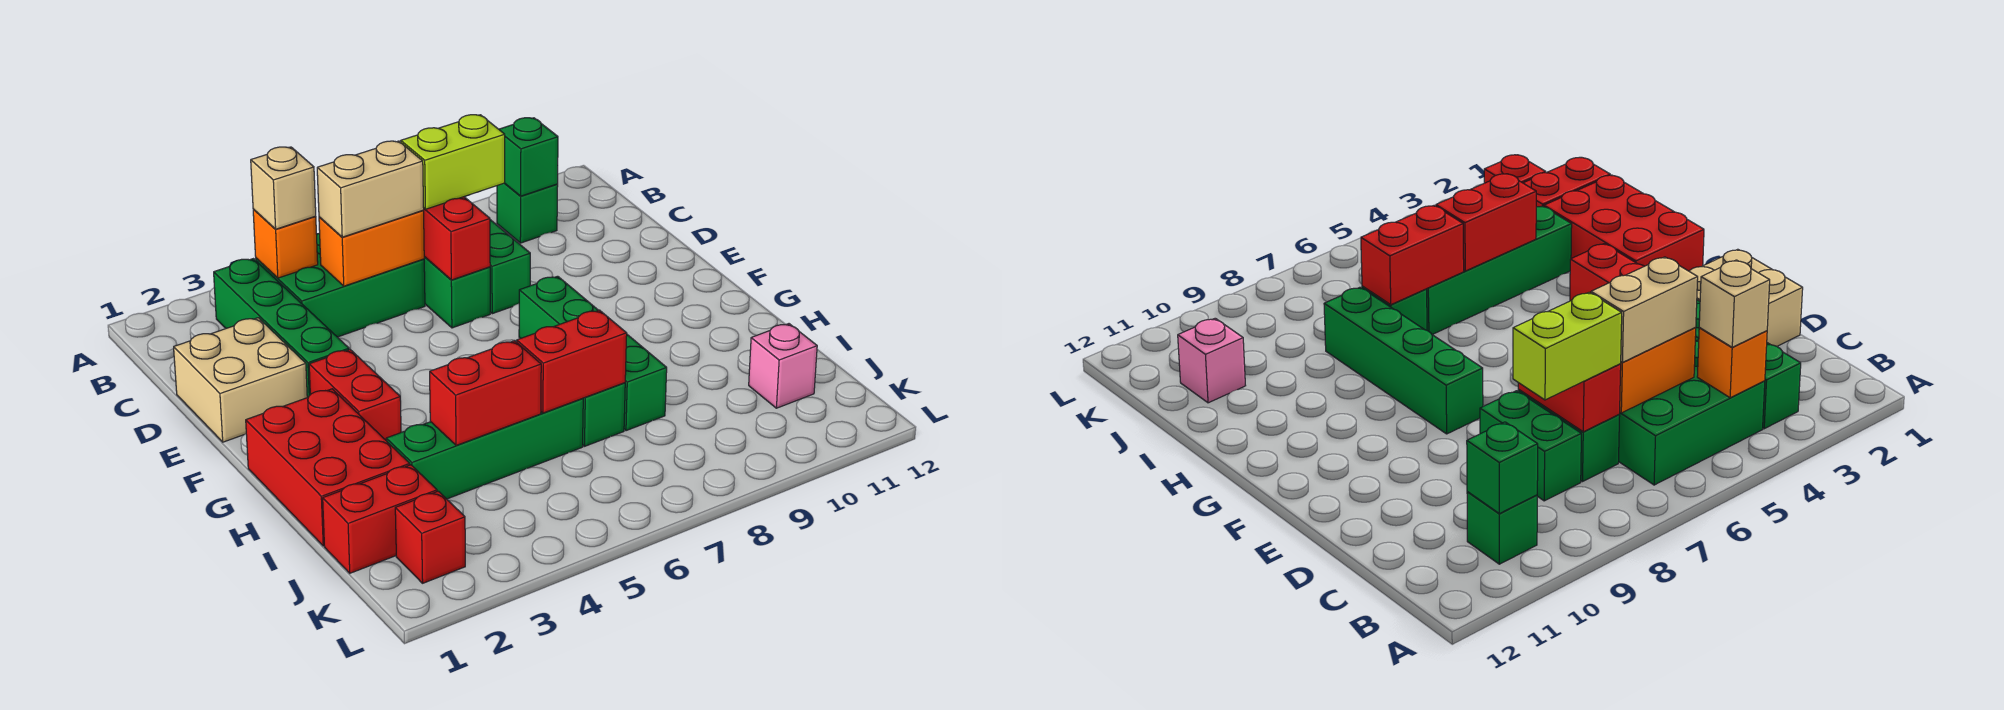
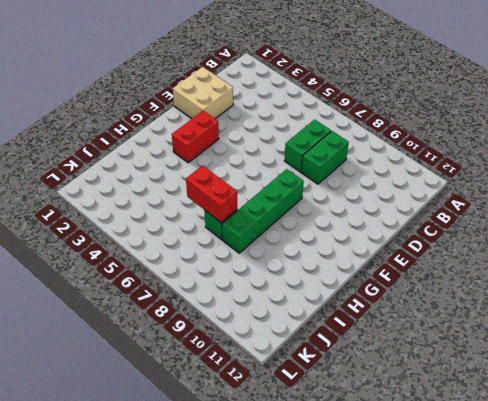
none -> green 1x4 brick [214,259,349,398]
none -> green 2x3 brick [256,233,425,337]
none -> green 1x1 brick [497,183,558,243]

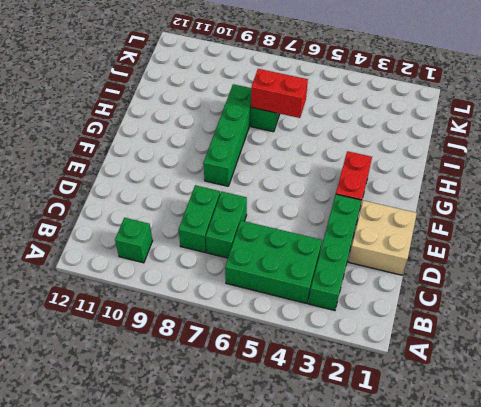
none -> red 2x3 brick [246,389,410,546]
none -> green 1x4 brick [386,398,583,499]
none -> red 1x2 brick [323,465,437,573]

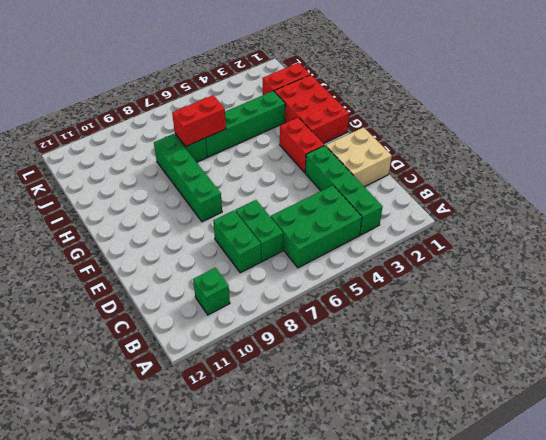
none -> pink 1x1 brick [749,324,817,408]
none -> red 1x1 brick [395,491,465,583]
none -> orange 1x1 brick [253,209,318,278]

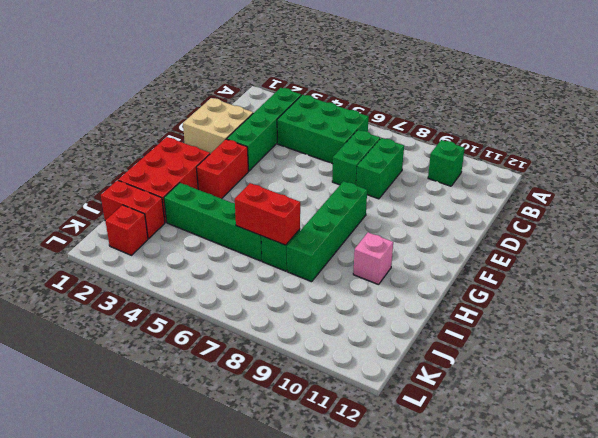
pink 1x1 brick [353,232,393,285] -> pink 1x1 brick moved to [749,324,817,408]
none -> orange 1x1 brick [253,209,318,278]
none -> green 1x1 brick [499,118,558,196]
none -> orange 1x2 brick [319,210,424,286]

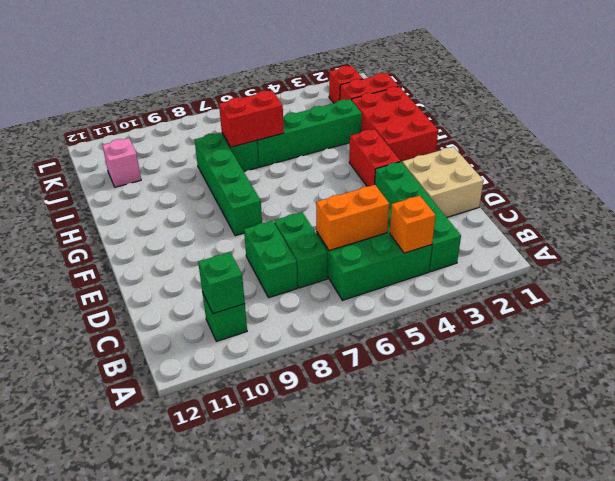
none -> red 1x2 brick [423,197,490,280]
none -> red 1x2 brick [430,341,541,445]
none -> tan 1x1 brick [251,147,316,229]

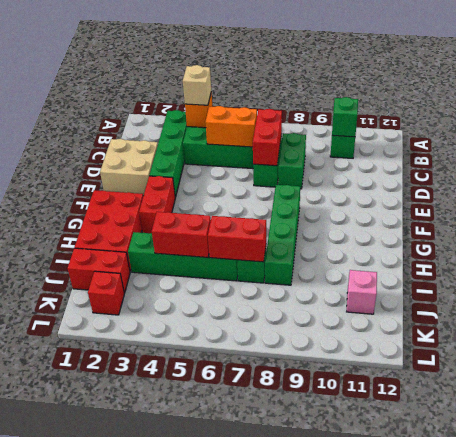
none -> tan 1x2 brick [317,141,424,237]
none -> lime 1x2 brick [401,115,505,209]

